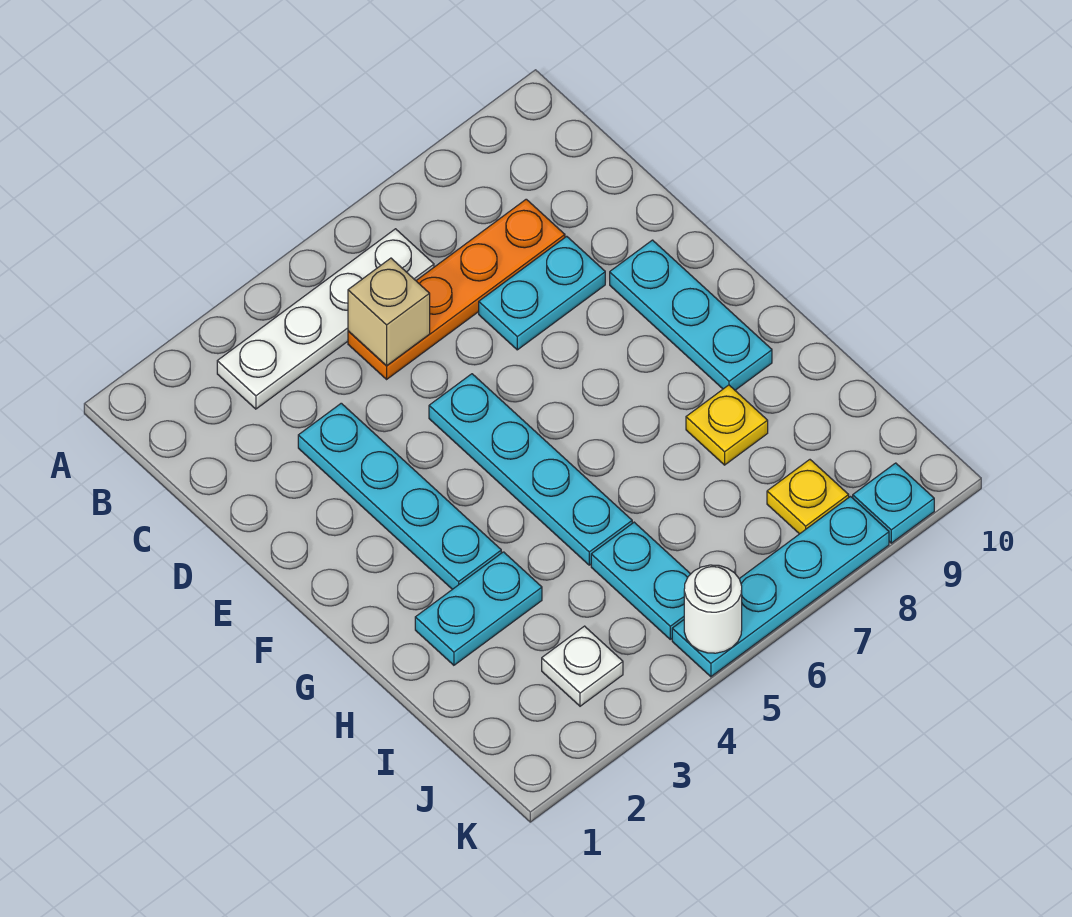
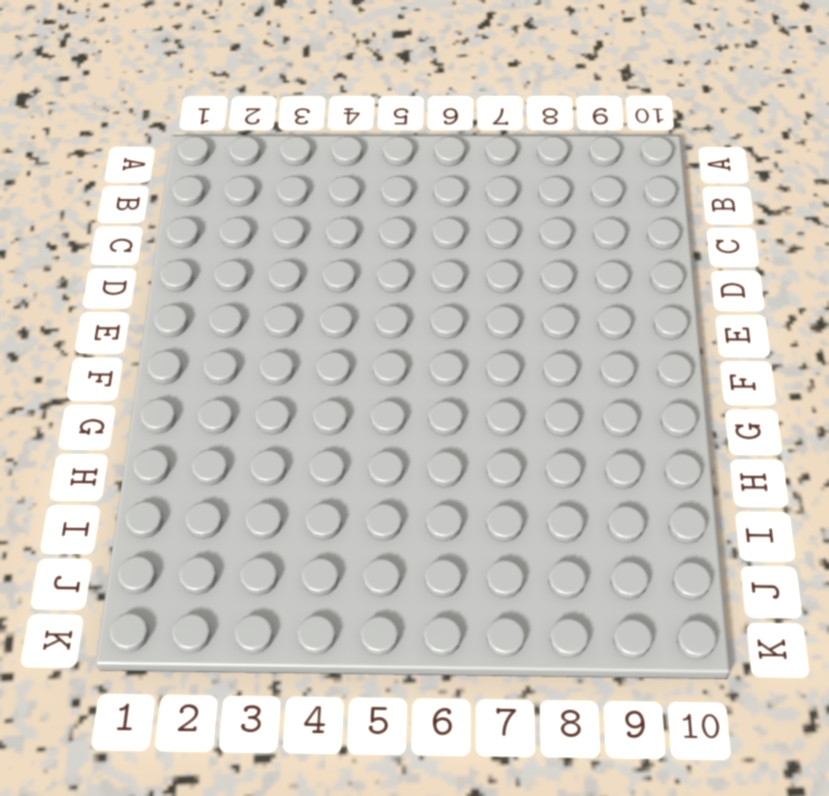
none -> white 1x4 plate [217,229,434,409]
none -> orange 1x4 plate [348,199,565,379]
none -> cyan 1x4 plate [298,403,501,589]

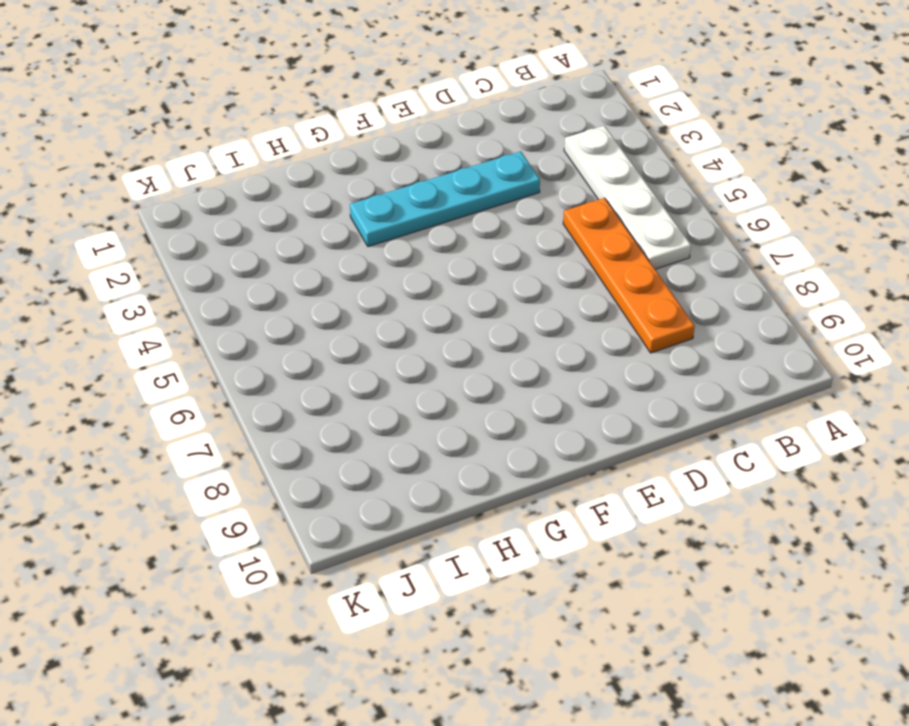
none -> cyan 1x2 plate [479,236,605,350]
none -> cyan 1x4 plate [429,374,632,565]
none -> cyan 1x3 plate [610,240,772,390]

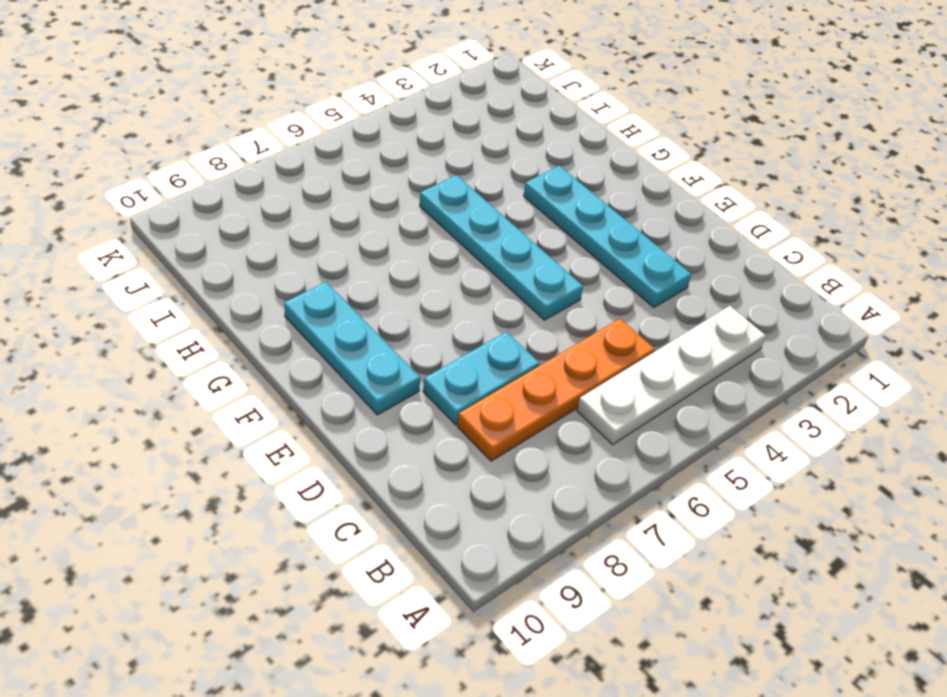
none -> cyan 1x2 plate [415,552,542,665]
none -> yellow 1x1 plate [686,385,768,465]
none -> cyan 1x2 plate [591,522,690,639]

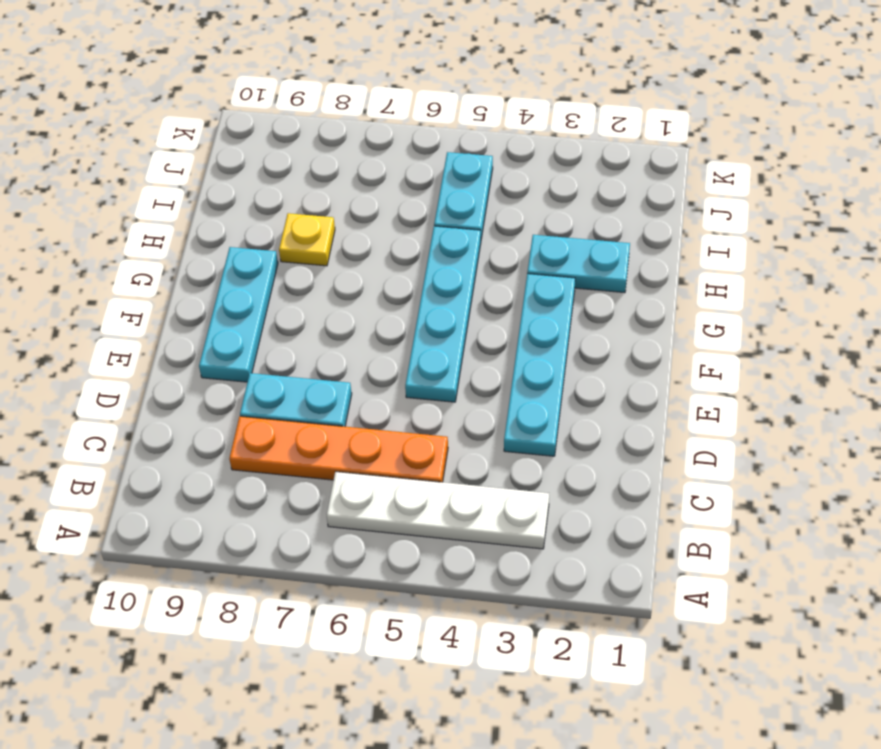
none -> white 1x1 plate [542,626,623,706]
none -> yellow 1x1 plate [767,460,849,534]
none -> cyan 1x4 plate [672,497,889,677]

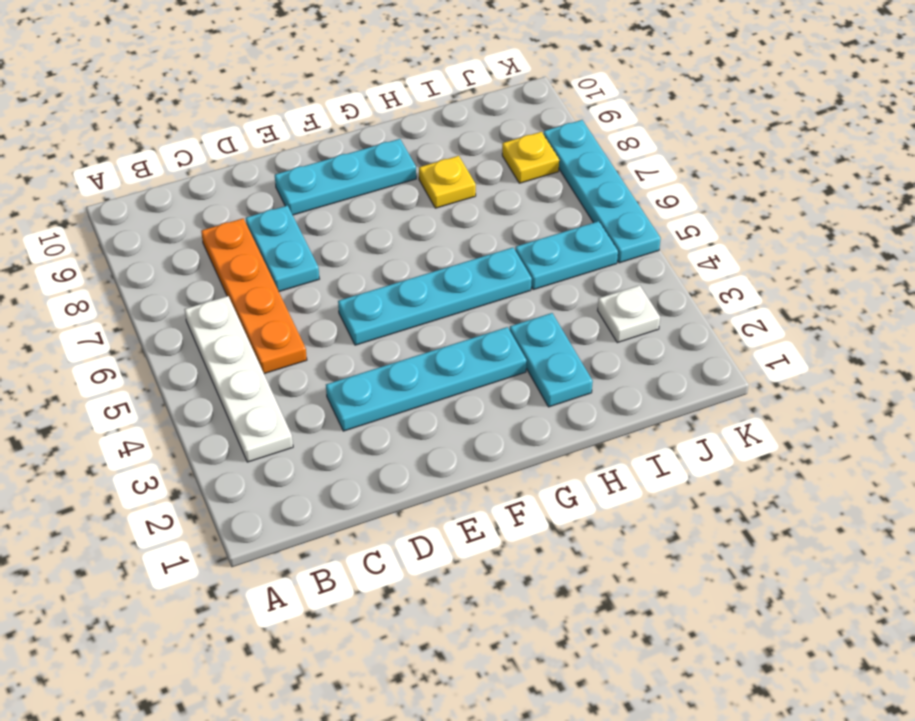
none -> cyan 1x1 plate [853,463,934,543]
none -> tan 1x1 brick [348,258,430,366]
none -> white 1x1 round brick [684,565,742,653]

